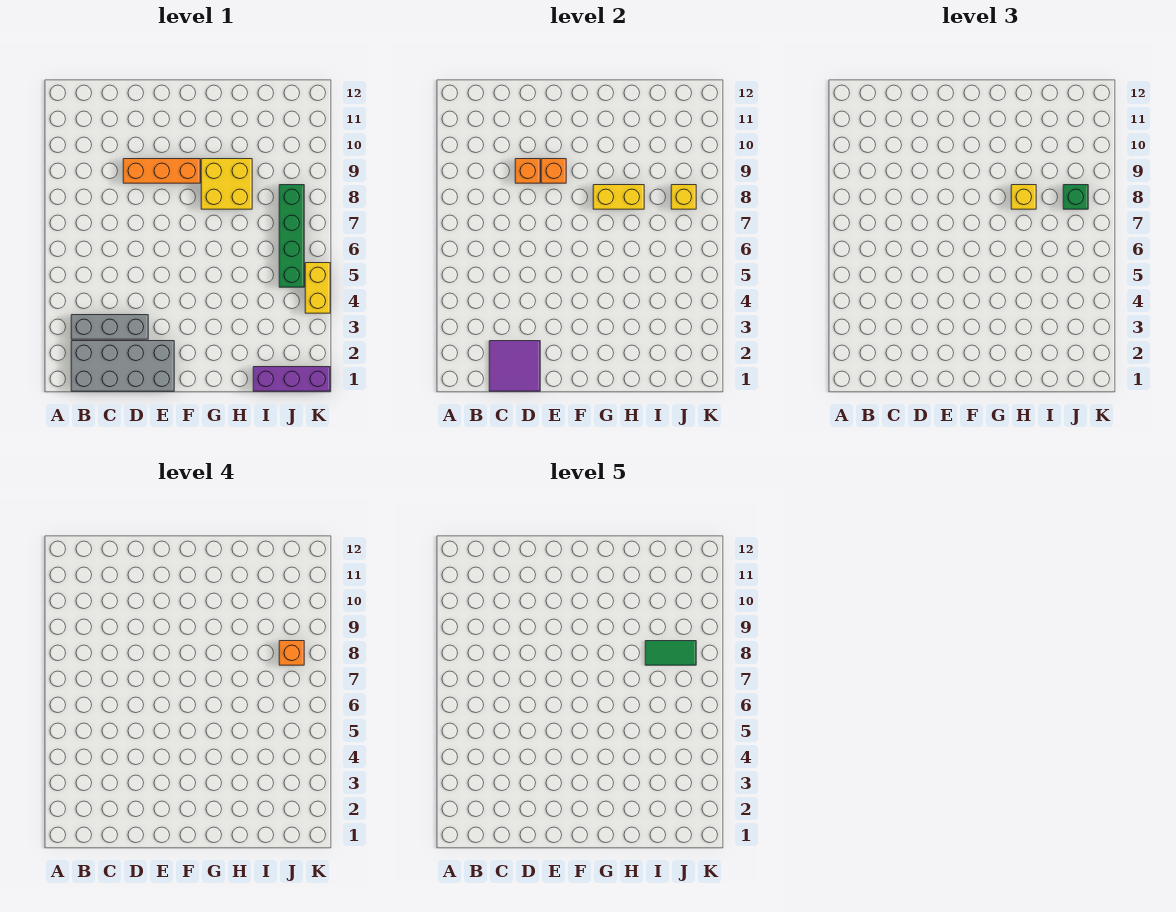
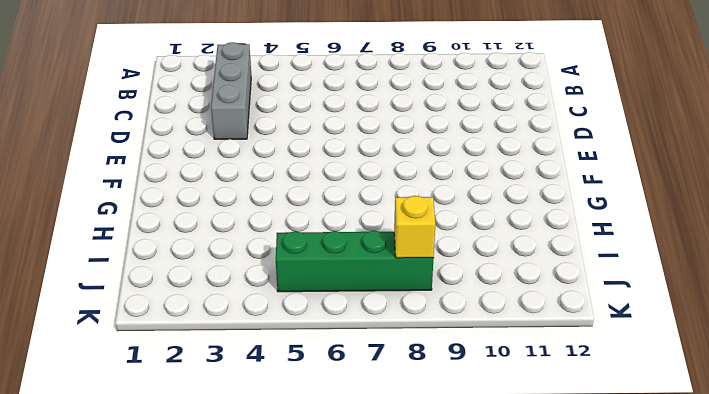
none -> grey 2x4 brick [71,341,174,391]
none -> orange 1x3 brick [123,159,200,183]
none -> yellow 2x2 brick [201,159,252,209]

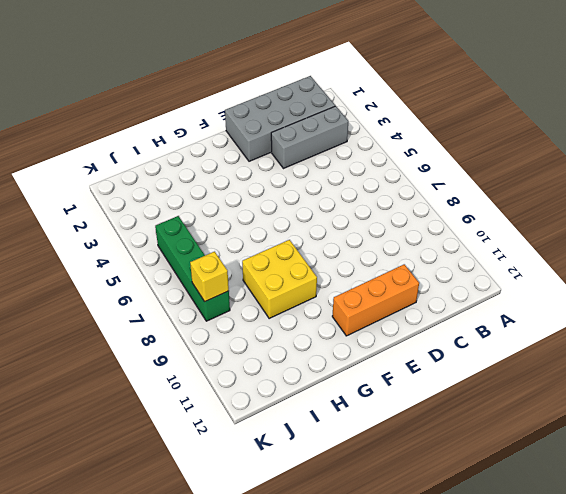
orange 1x3 brick [332,264,419,336] -> orange 1x3 brick moved to [123,159,200,183]
none -> purple 1x3 brick [253,367,330,391]
none -> yellow 1x2 brick [305,263,330,313]
none -> purple 2x2 tile [489,341,540,391]

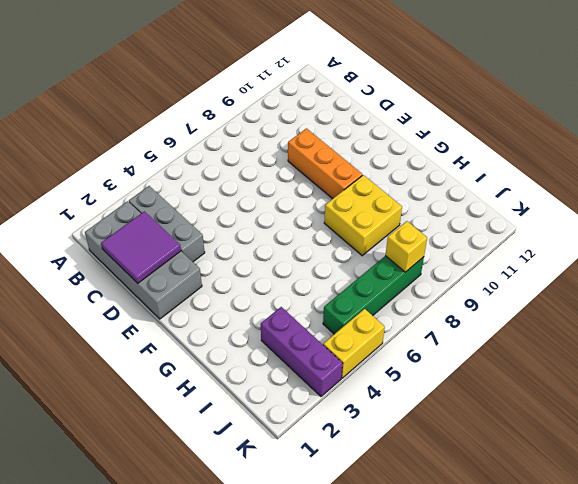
purple 1x3 brick [261,307,343,396] -> purple 1x3 brick moved to [253,367,330,391]
none -> orange 1x1 brick [515,159,540,183]
none -> orange 1x1 brick [541,159,566,183]
none -> yellow 1x2 brick [593,185,644,209]

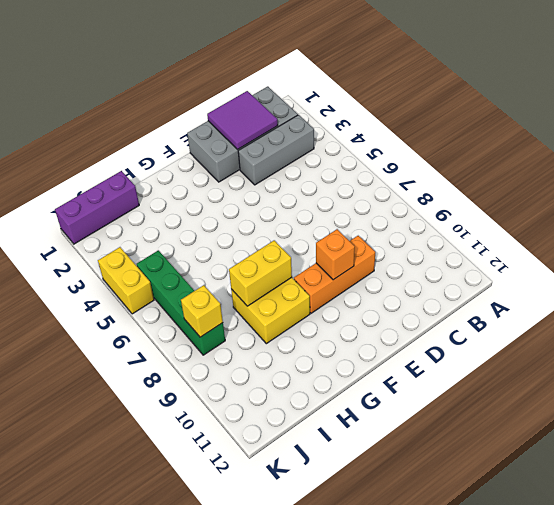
none -> orange 1x1 brick [515,159,540,183]
none -> yellow 1x1 brick [1011,185,1036,209]
none -> green 1x1 brick [1063,185,1088,209]

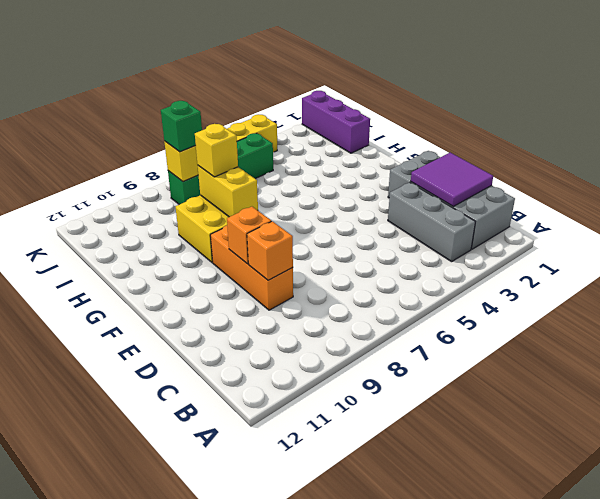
none -> orange 1x1 brick [279,641,304,665]
none -> green 1x2 tile [645,641,696,665]

